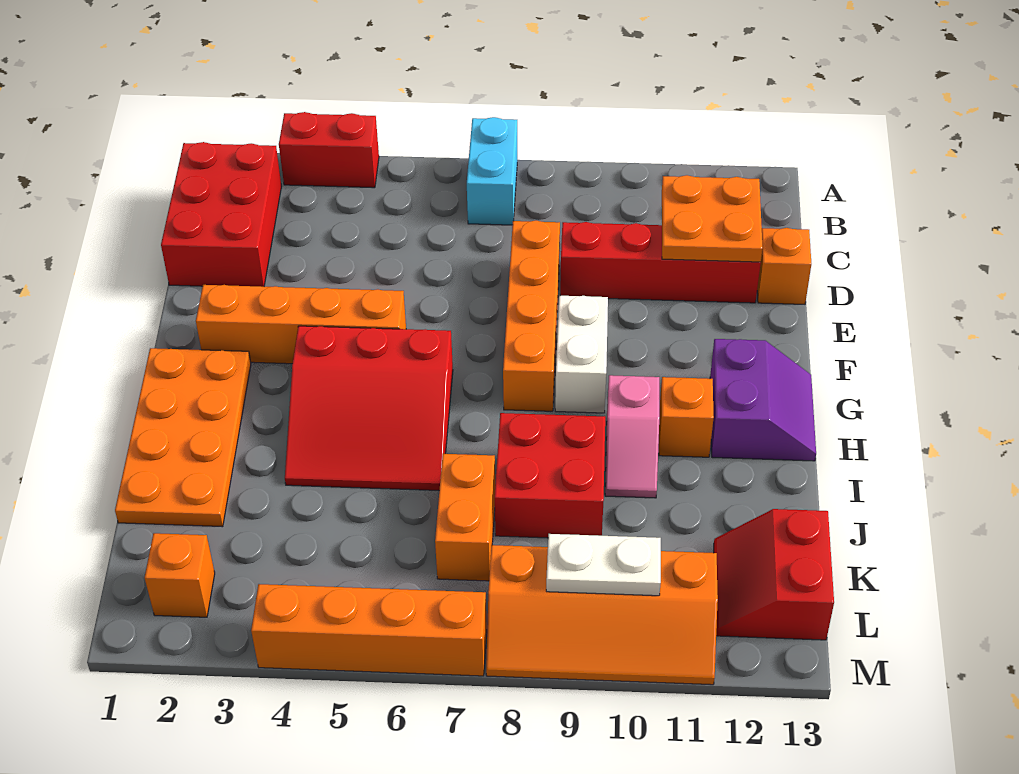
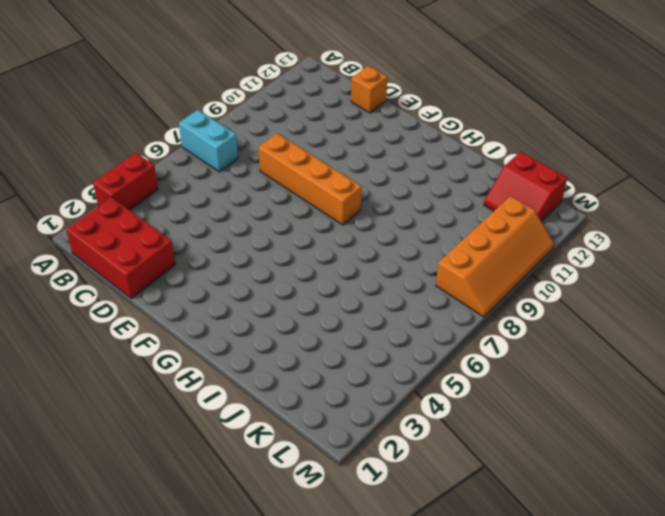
none -> red 1x4 brick [560,222,761,303]
none -> orange 1x4 brick [196,285,406,364]
none -> white 1x2 brick [555,296,608,413]

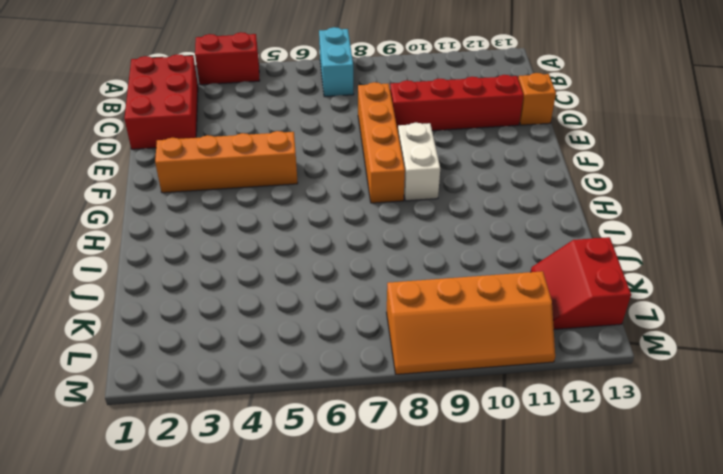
none -> orange 2x4 plate [115,348,251,527]
none -> red 3x3 slope [285,326,453,490]
none -> purple 2x2 slope [710,339,816,461]

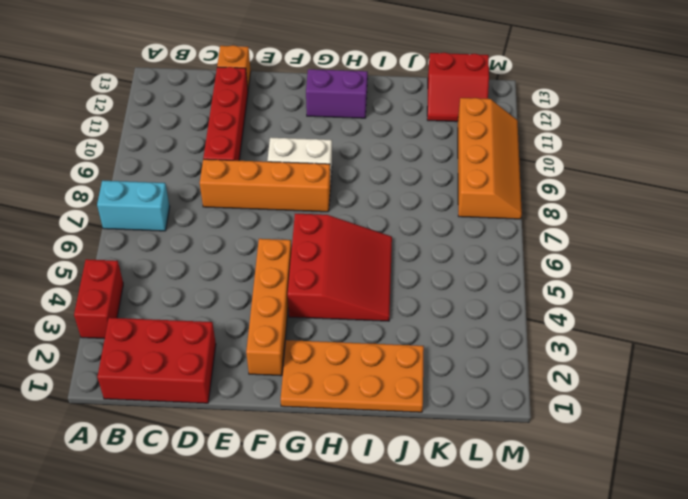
none -> pink 1x2 slope [605,375,659,498]
none -> orange 1x1 brick [659,377,714,457]
none -> red 2x2 brick [495,413,605,538]

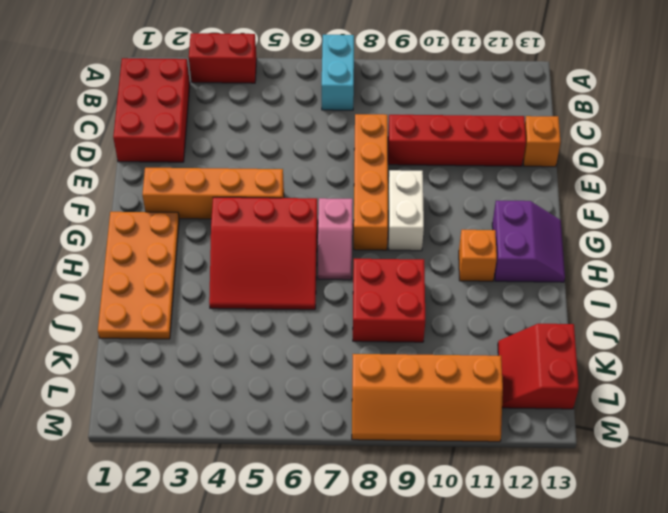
pink 1x2 slope [318,198,353,280] -> pink 1x2 slope moved to [605,375,659,498]
none -> orange 1x2 brick [435,454,495,581]
none -> orange 1x1 brick [145,533,215,617]
none -> orange 1x4 brick [251,584,487,676]

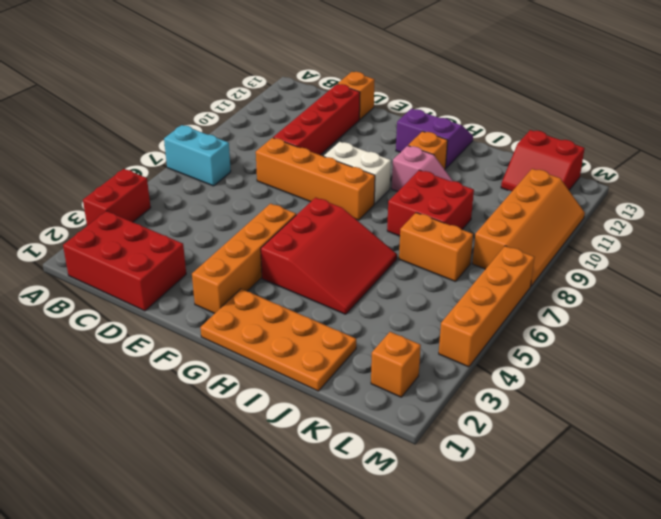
none -> orange 2x2 plate [662,175,763,262]
none -> white 1x2 plate [546,534,661,596]

